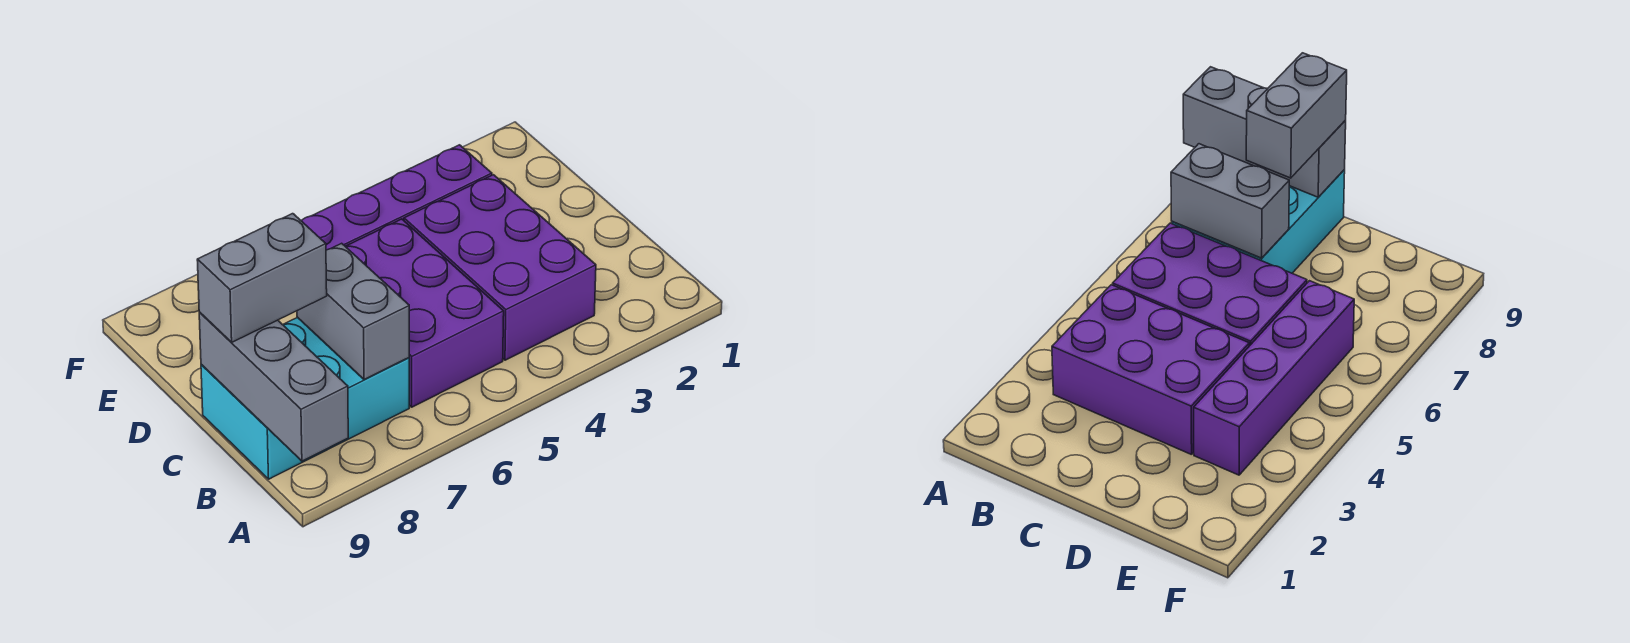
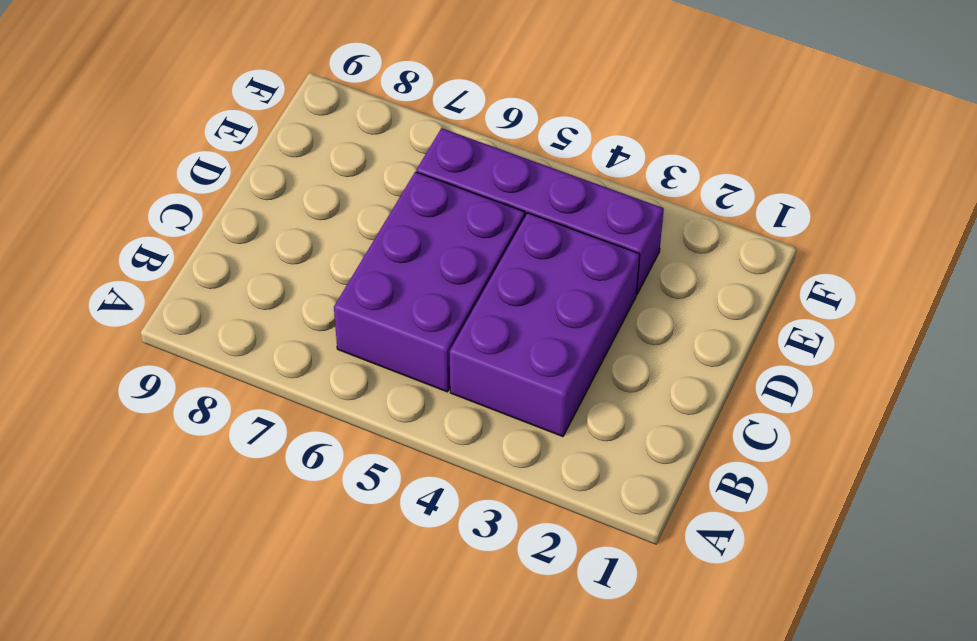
none -> cyan 2x3 brick [201,317,409,479]
none -> grey 1x3 brick [199,312,348,461]

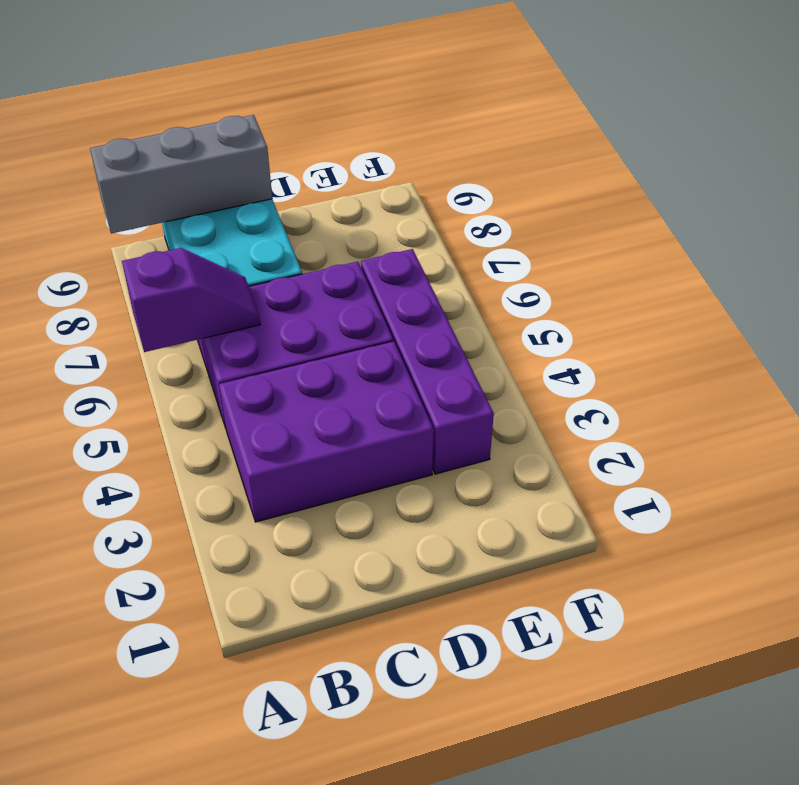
purple 1x2 slope [122,248,260,352] -> none
none -> grey 1x2 brick [297,243,409,380]
none -> grey 1x2 brick [197,214,327,343]

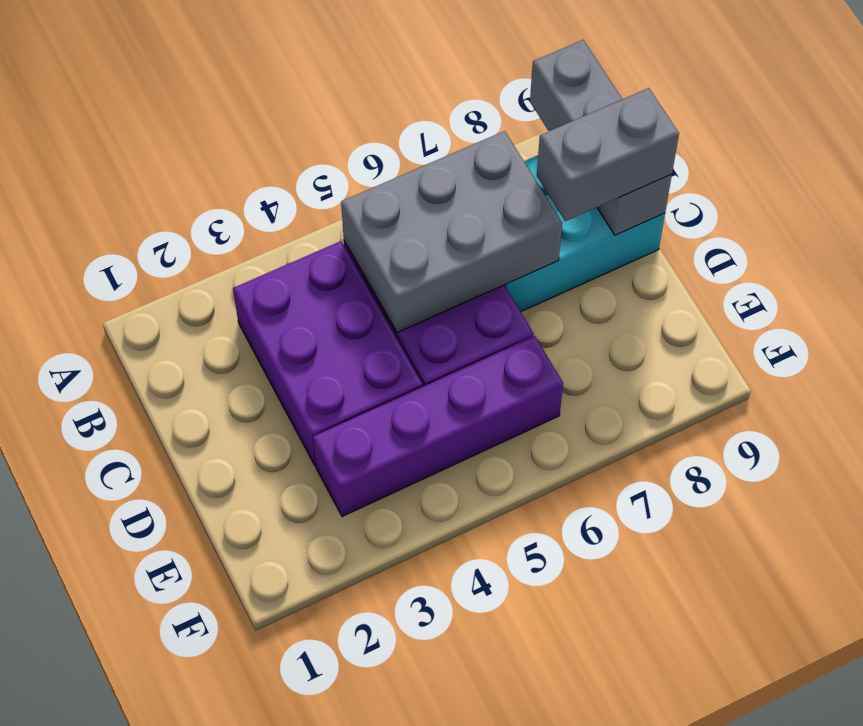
grey 2x3 brick [341,131,562,333] -> grey 1x2 brick [297,243,409,380]

